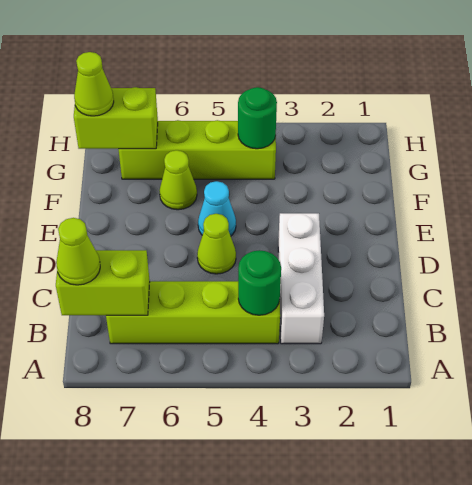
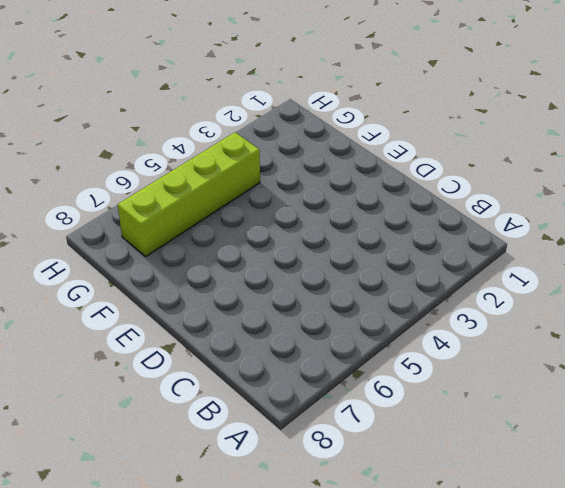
none -> white 1x3 brick [278,213,324,344]
none -> lime 1x4 brick [106,281,280,344]
none -> lime 1x1 cone [197,214,236,274]

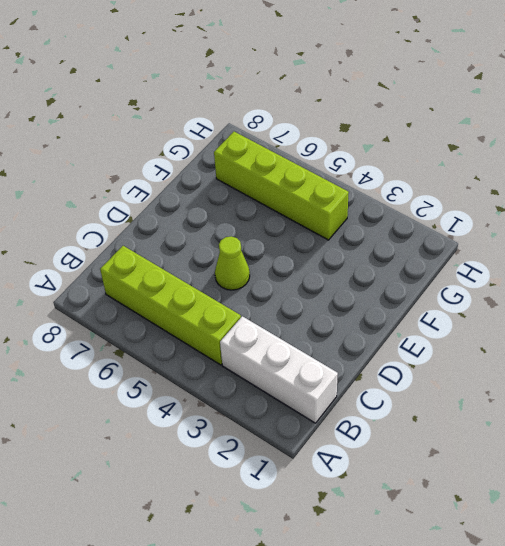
white 1x3 brick [220,316,338,423] -> white 1x3 brick turned to [278,213,324,344]
none -> cyan 1x1 cone [198,181,236,236]
none -> lime 1x1 cone [159,150,197,210]
none -> green 1x1 round brick [238,250,281,315]

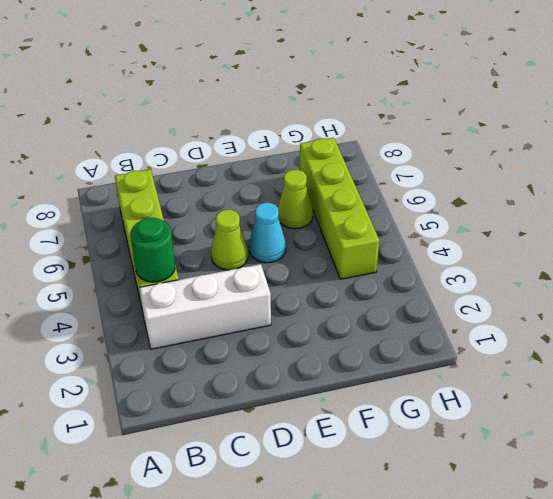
none -> lime 1x2 brick [56,250,150,315]
none -> green 1x1 round brick [238,87,277,149]
none -> lime 1x2 brick [74,87,158,149]

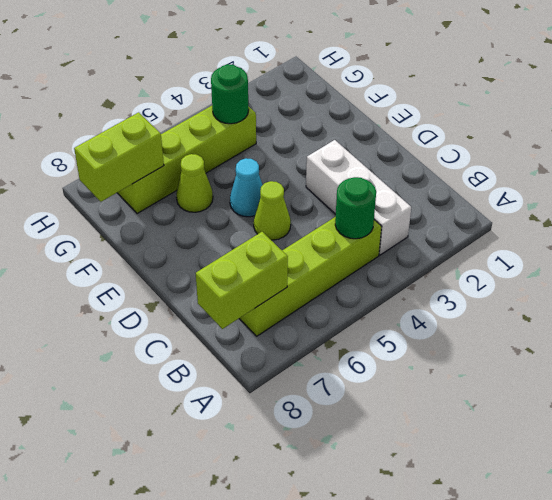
none -> lime 1x1 cone [56,218,100,285]
none -> lime 1x1 cone [74,52,114,116]

